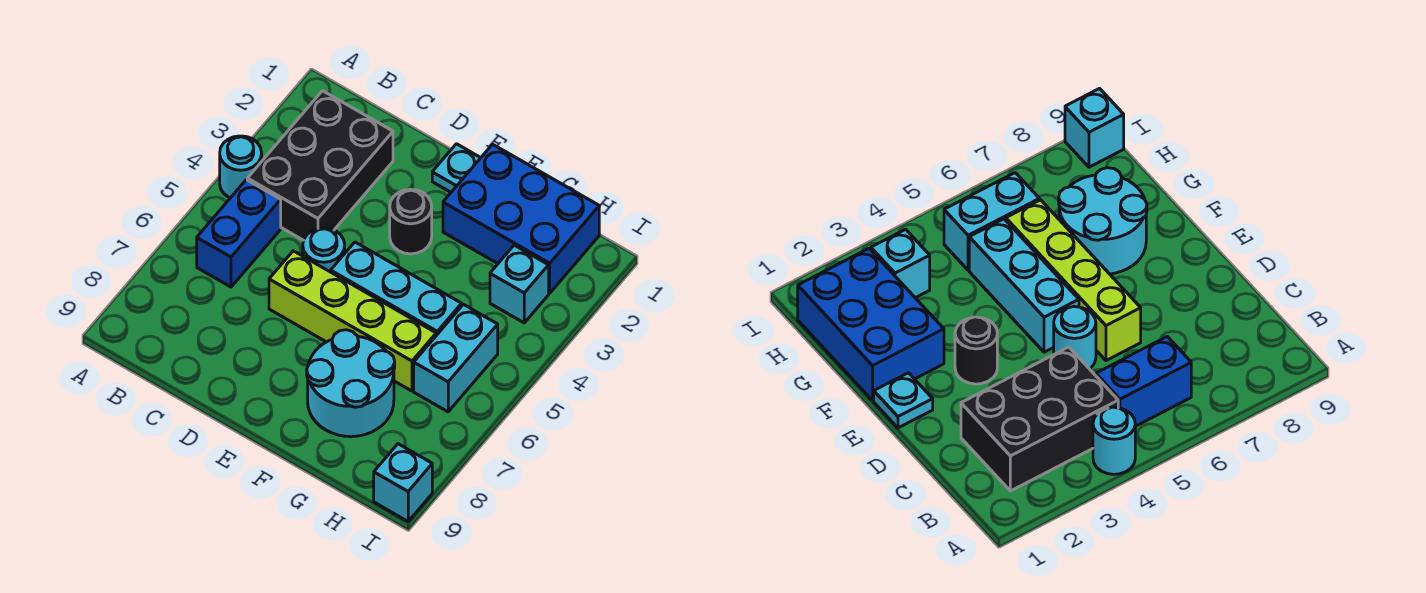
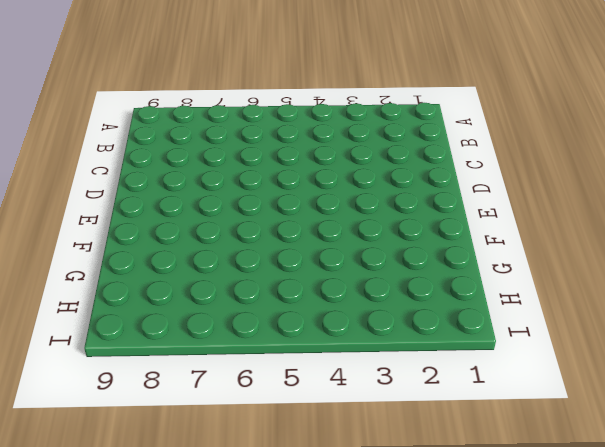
none -> cyan 1x1 round brick [220,136,262,198]
none -> black 2x3 brick [247,91,393,240]
none -> blue 1x2 brick [197,180,281,287]

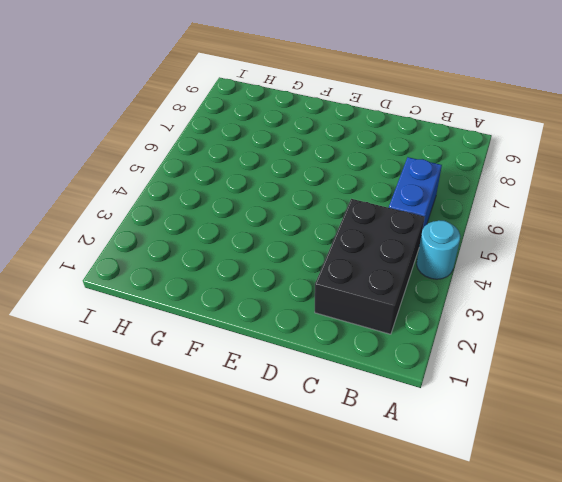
none -> cyan 1x1 round brick [303,228,345,272]
none -> lime 1x4 brick [269,251,436,391]
none -> cyan 1x1 plate [432,144,480,192]

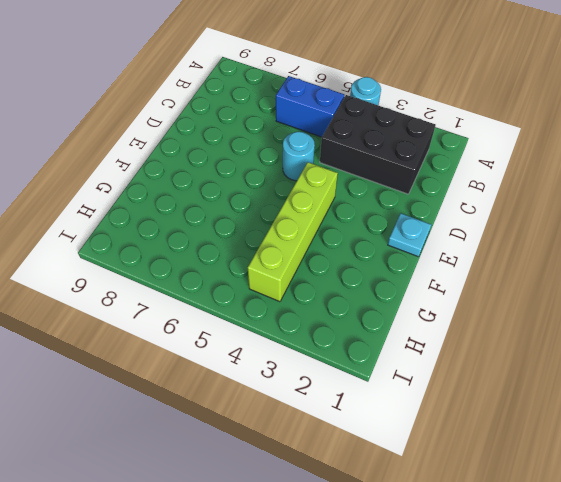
lime 1x4 brick [248,162,338,302] -> lime 1x4 brick moved to [269,251,436,391]
none -> black 1x1 round brick [390,189,432,254]
none -> cyan 1x3 brick [331,242,462,336]
none -> blue 2x3 brick [443,144,599,293]

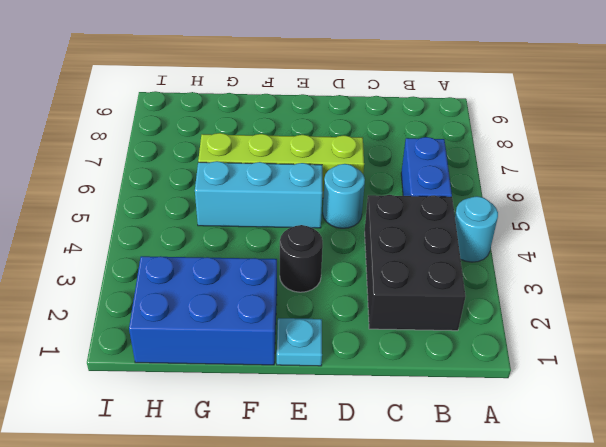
none -> cyan 2x2 round brick [307,330,395,437]
none -> cyan 1x1 brick [490,245,549,323]
none -> cyan 1x2 brick [414,304,498,412]

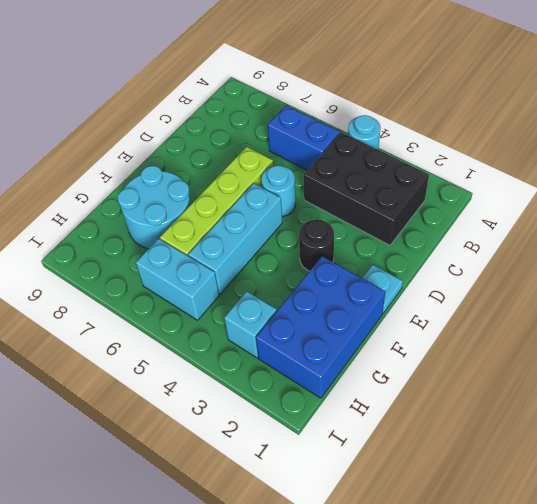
none -> cyan 1x1 brick [374,444,432,521]

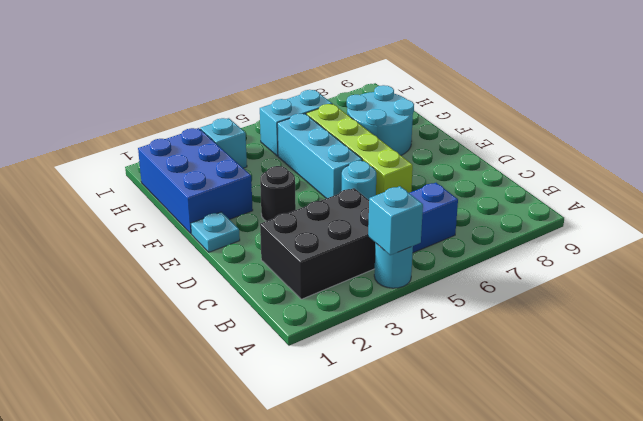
cyan 1x1 brick [368,186,423,255] -> cyan 1x1 brick moved to [374,444,432,521]

